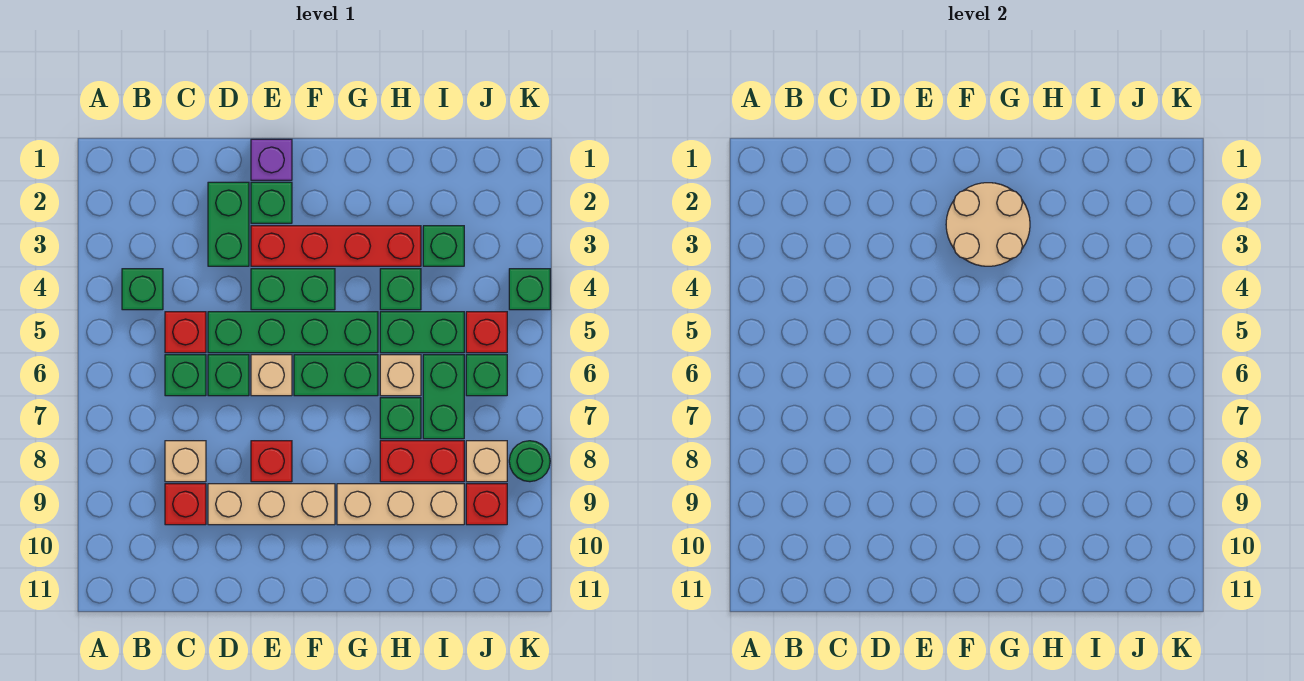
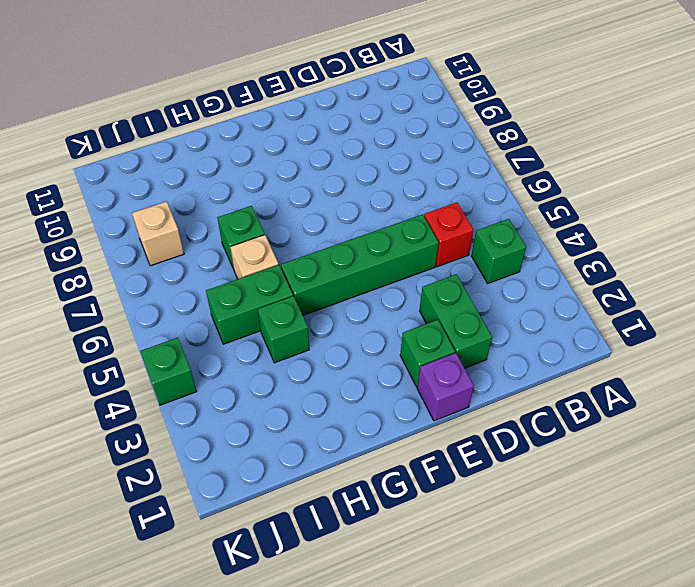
none -> green 1x1 brick [165,355,206,396]
none -> tan 1x1 brick [165,441,206,482]
none -> red 1x1 brick [165,484,206,525]
none -> green 1x1 brick [208,355,249,396]

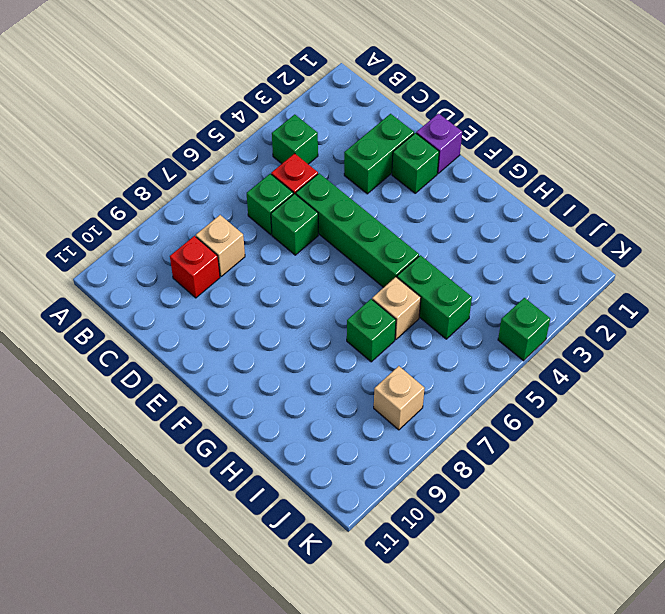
none -> tan 1x3 brick [208,484,335,525]
none -> red 1x4 brick [251,226,421,266]
none -> green 1x2 brick [251,269,335,310]
none -> tan 1x1 brick [251,355,292,396]

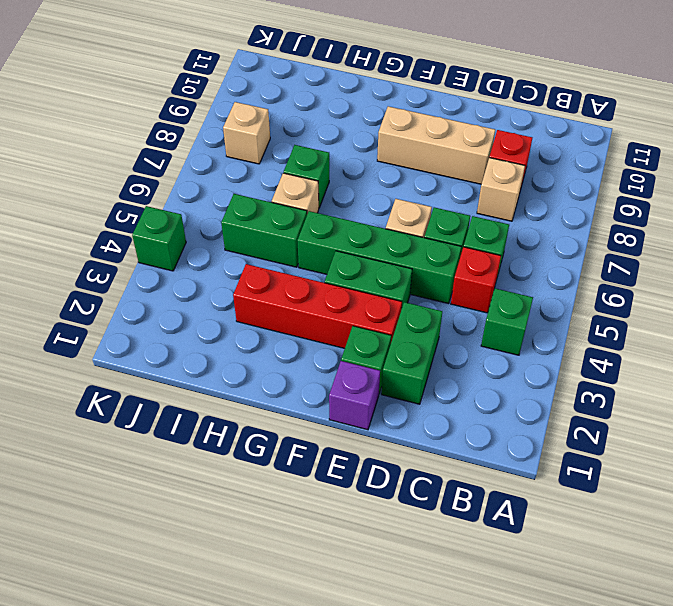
none -> red 1x1 brick [251,441,292,482]
none -> green 1x2 brick [294,355,378,396]
none -> tan 1x3 brick [337,484,464,525]
none -> green 1x1 brick [380,269,421,310]

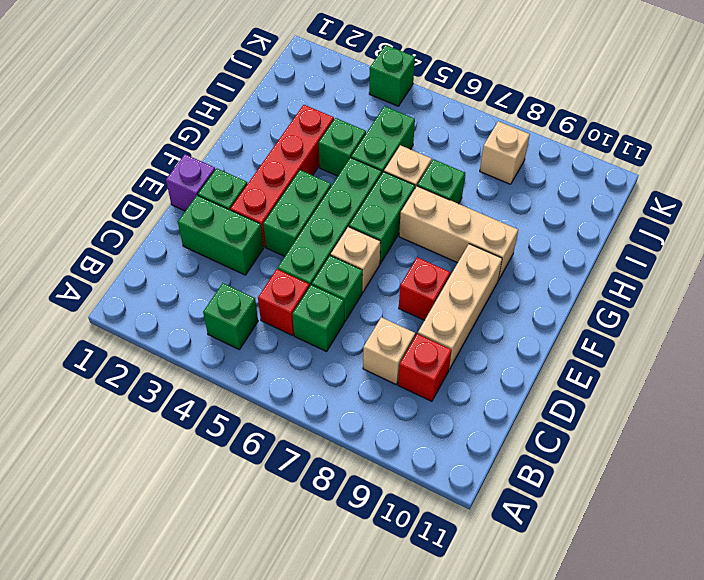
tan 1x3 brick [399,186,518,281] -> tan 1x3 brick turned to [337,484,464,525]
none -> red 1x2 brick [380,441,464,482]
none -> green 1x1 brick [423,226,464,266]
none -> green 1x2 brick [423,355,464,439]
none -> red 1x1 brick [466,312,507,353]

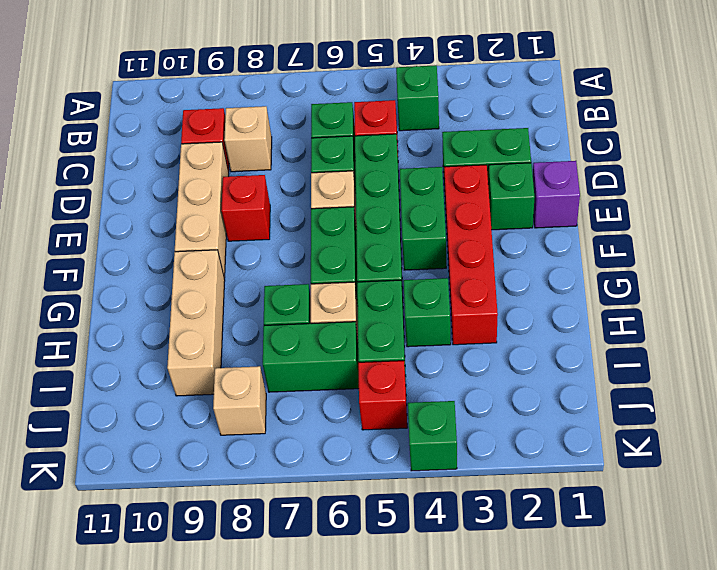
none -> red 1x2 brick [380,441,464,482]
none -> green 1x1 brick [423,226,464,266]
none -> green 1x1 brick [466,355,507,396]
none -> red 1x1 brick [466,484,507,525]

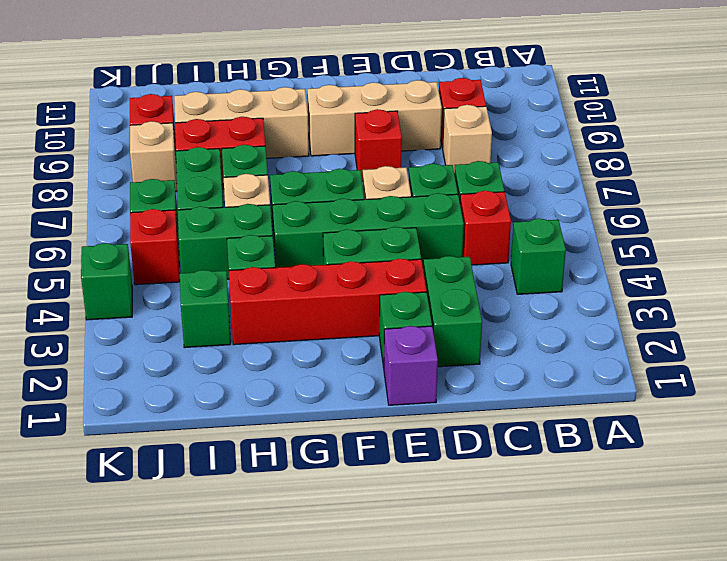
none -> green 1x1 round brick [509,441,550,482]
none -> tan 2x2 round brick [946,183,1030,266]

